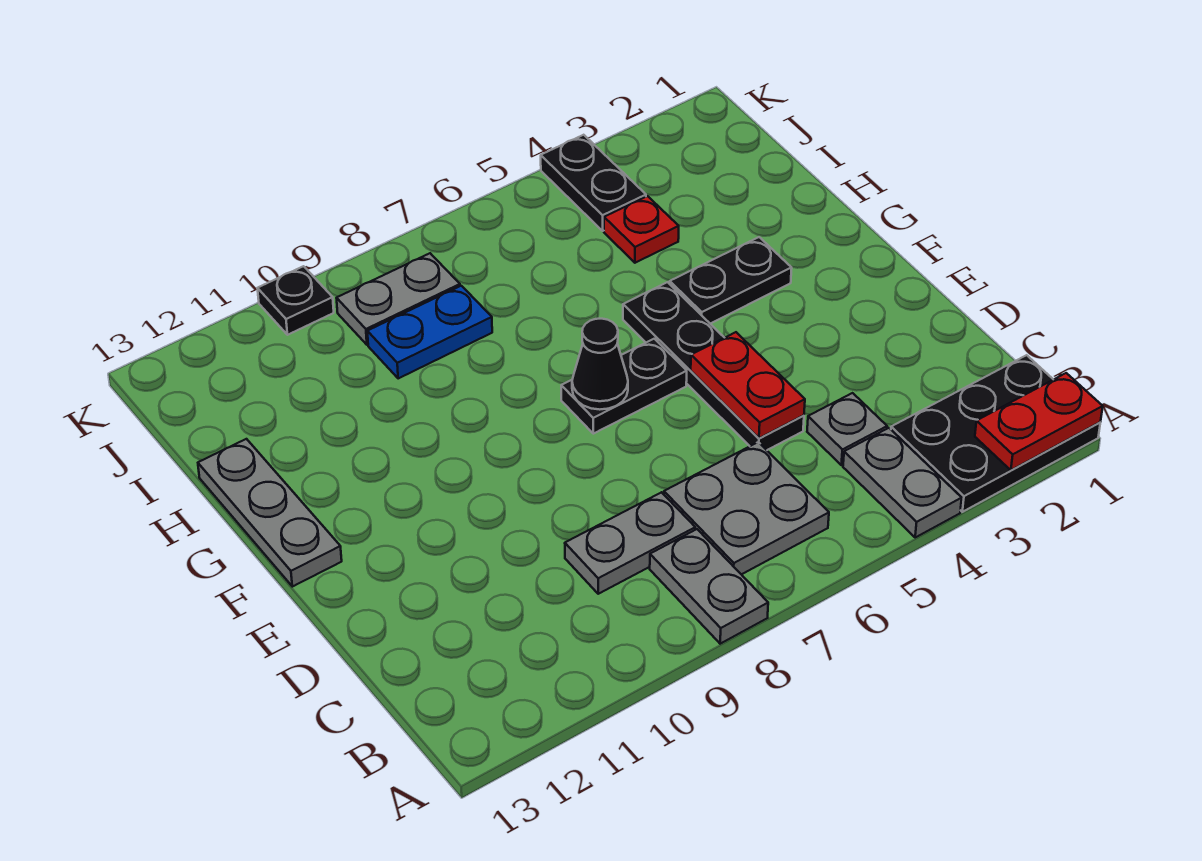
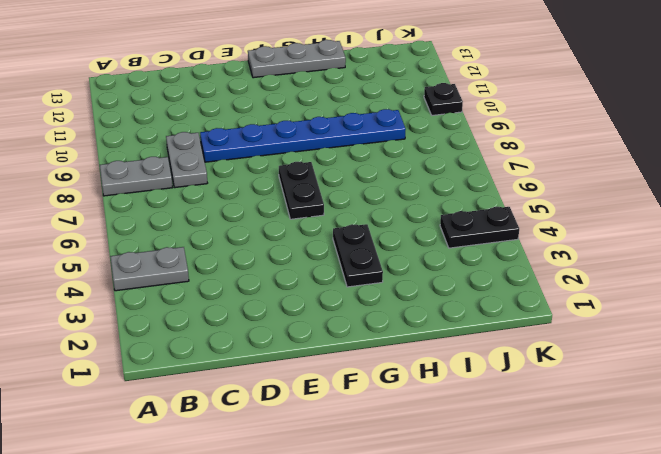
blue 1x6 plate [200,109,406,162] -> blue 1x2 plate [367,286,492,379]
none -> black 2x3 plate [891,355,1100,512]
none -> grey 2x2 plate [664,442,829,574]
none -> grey 1x1 plate [807,393,887,465]

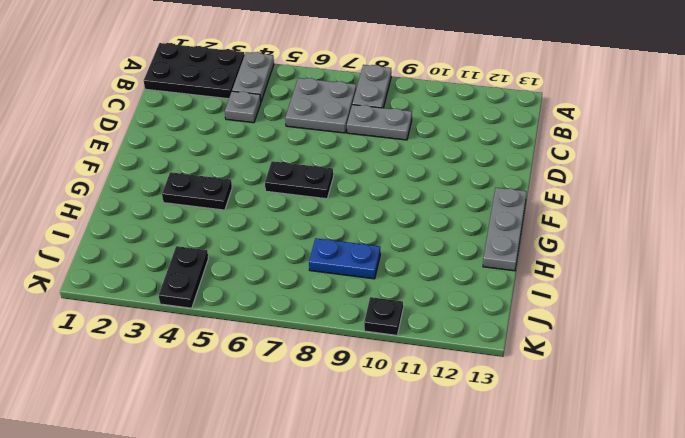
none -> black 1x4 plate [623,282,804,450]
none -> red 1x1 plate [604,196,679,263]
none -> grey 1x2 plate [337,253,460,345]

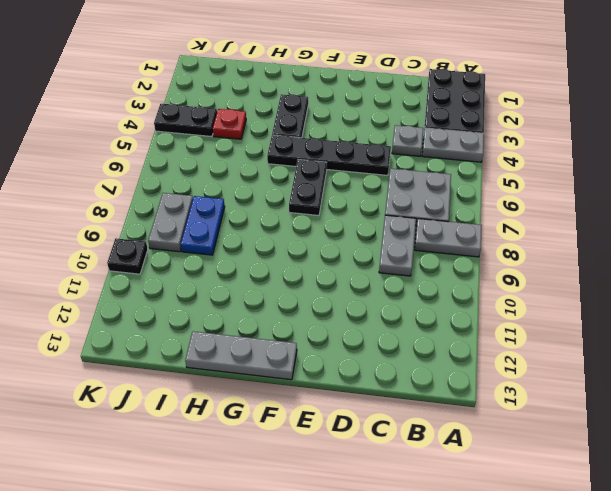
none -> red 1x2 plate [975,373,1103,470]
none -> red 1x2 plate [691,332,805,438]
none -> black 1x1 cone [572,319,628,410]

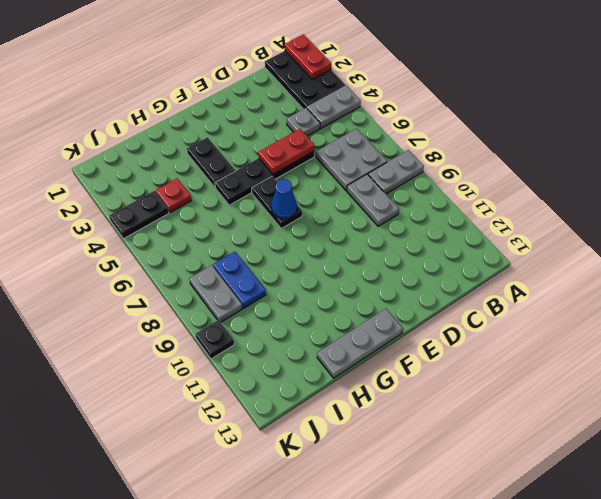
blue 1x1 cone [271,179,297,219] -> black 1x1 cone [572,319,628,410]

